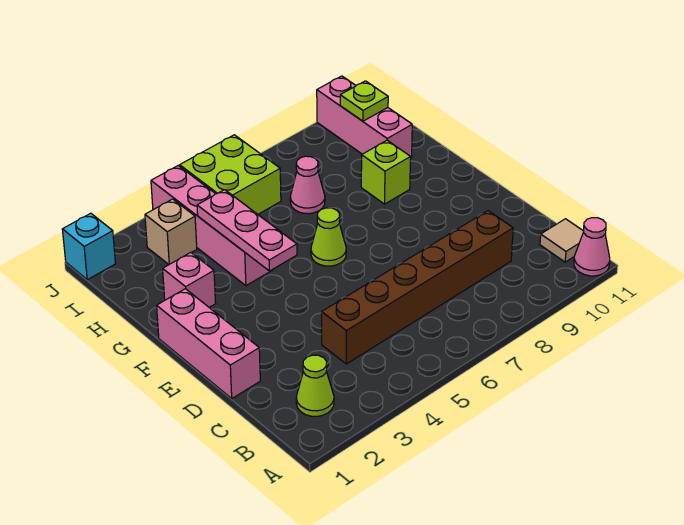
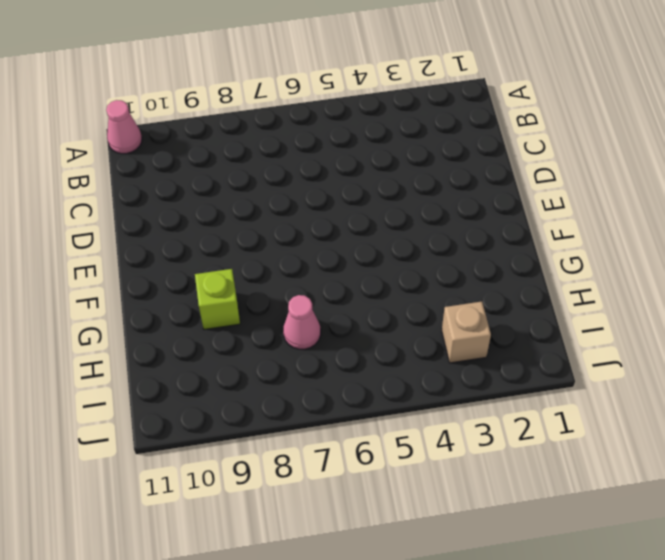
none -> lime 1x1 cone [296,355,334,416]
none -> tan 1x1 tile [540,219,584,262]
none -> brown 1x6 brick [322,211,513,364]

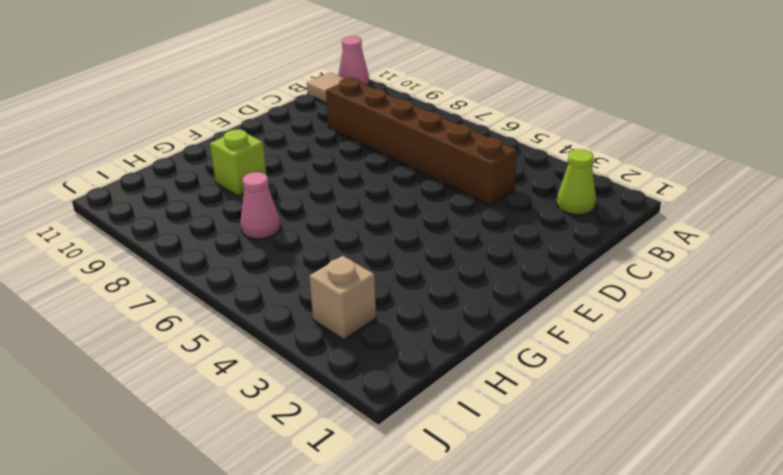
none -> pink 1x3 brick [157,289,260,398]
none -> lime 1x1 cone [311,208,346,266]
none -> pink 1x1 brick [163,252,216,307]

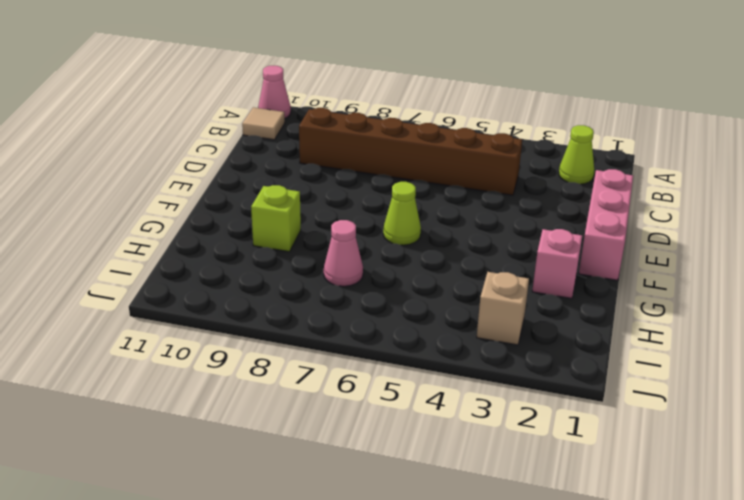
none -> pink 1x4 brick [151,166,273,286]
none -> pink 1x3 brick [317,76,412,157]
none -> lime 2x2 brick [180,135,281,214]

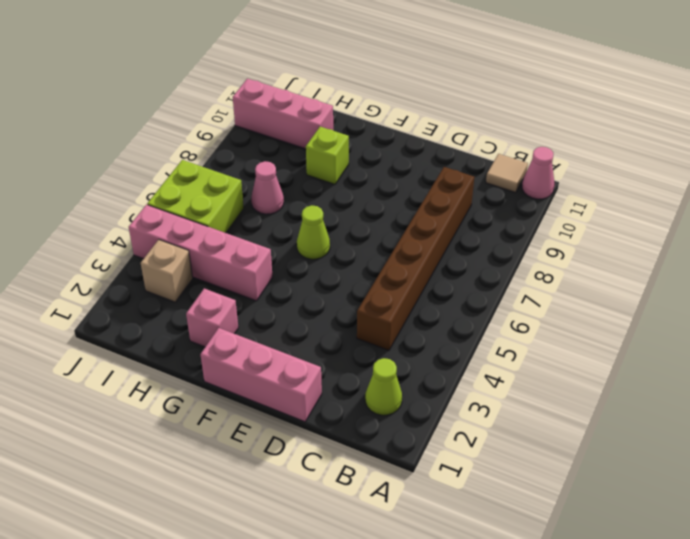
none -> cyan 1x1 brick [62,213,116,280]
none -> pink 1x3 plate [197,190,297,271]
none -> lime 1x1 plate [340,81,388,121]

